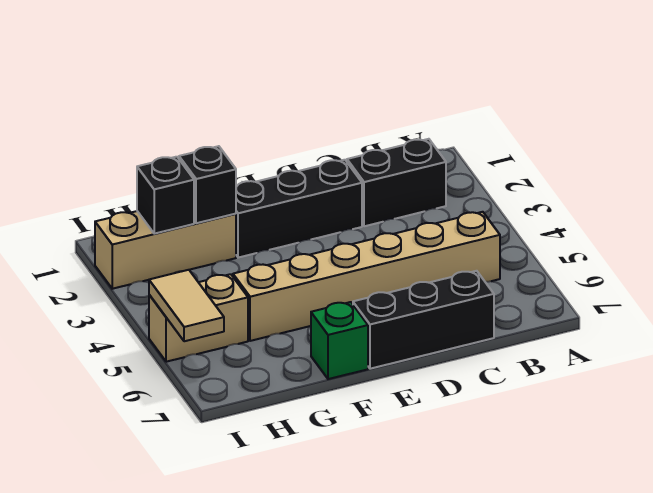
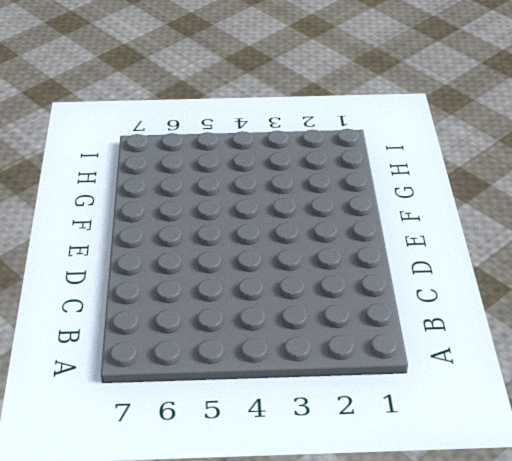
none -> black 1x2 brick [347,139,446,226]
none -> tan 1x6 brick [233,212,500,341]

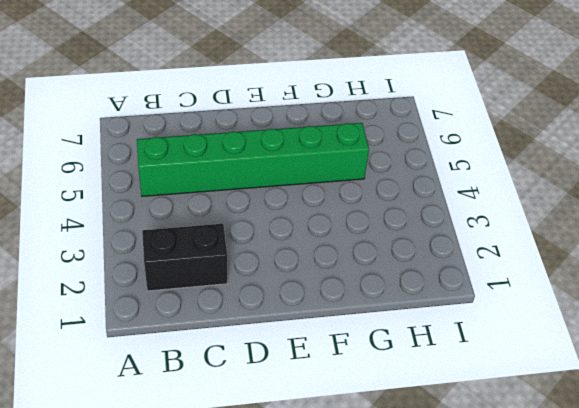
green 1x6 brick [137,123,369,196] -> tan 1x6 brick [233,212,500,341]
none -> black 1x3 brick [353,271,494,369]
none -> black 1x3 brick [236,160,362,258]

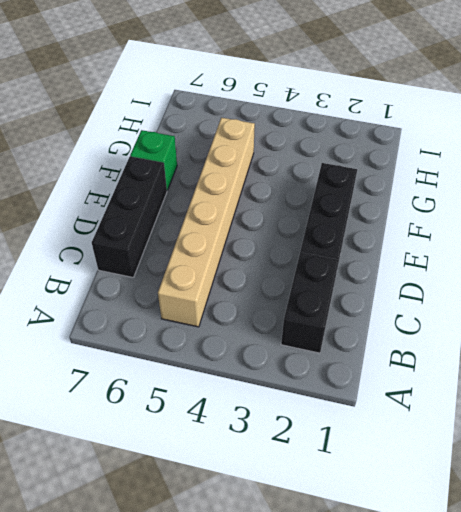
none -> tan 1x3 brick [95,211,236,289]
none -> tan 1x2 brick [149,274,248,362]

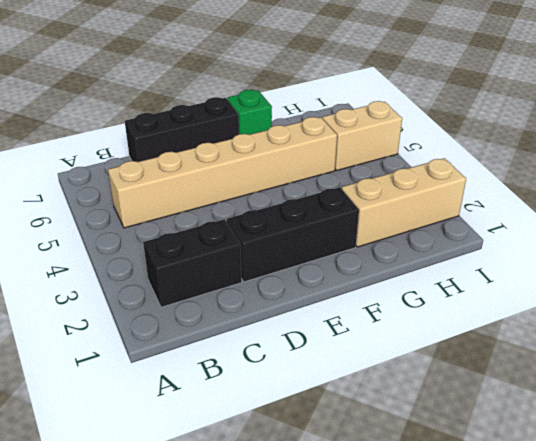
none -> black 1x1 brick [179,146,236,223]
none -> black 1x1 brick [137,157,194,234]

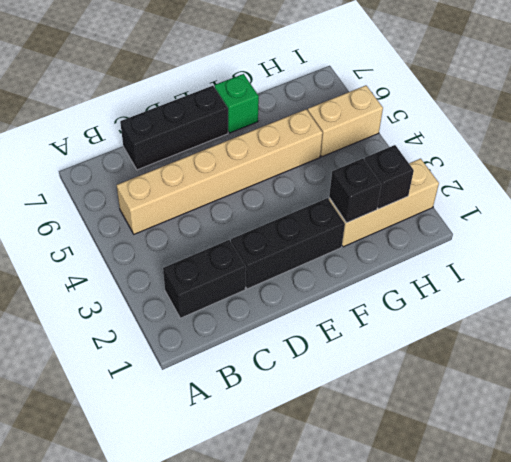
none -> tan 1x2 tile [149,270,224,341]

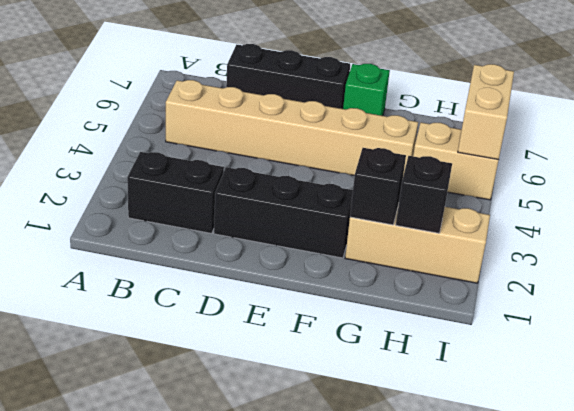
tan 1x2 brick [458,64,514,160] -> tan 1x2 tile [149,270,224,341]

